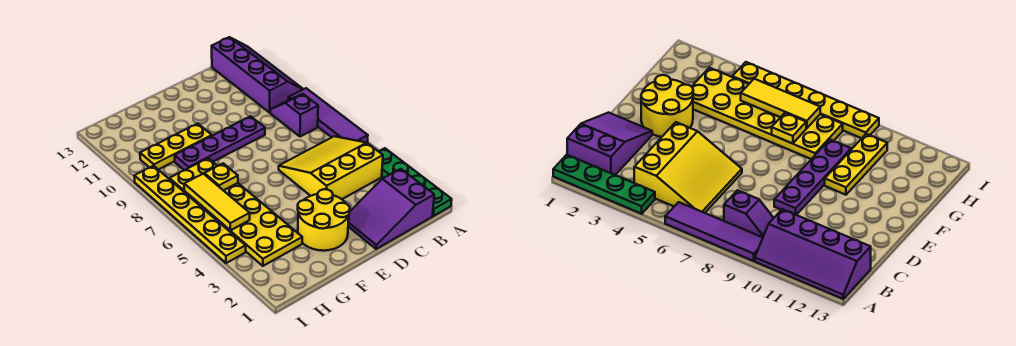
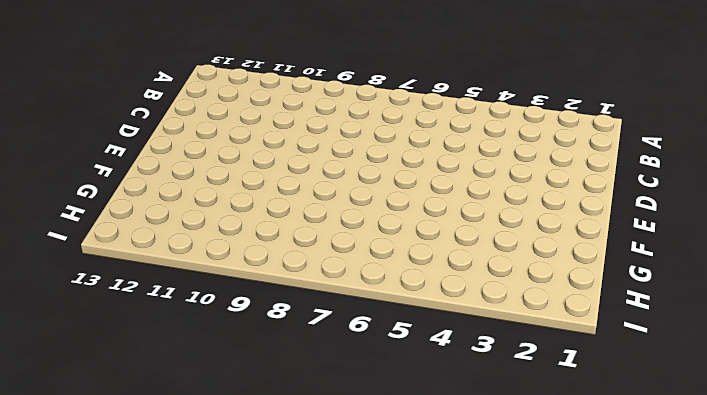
none -> green 1x4 plate [379,148,452,216]
none -> purple 1x4 tile [289,88,368,143]
none -> purple 2x4 slope [212,37,303,113]

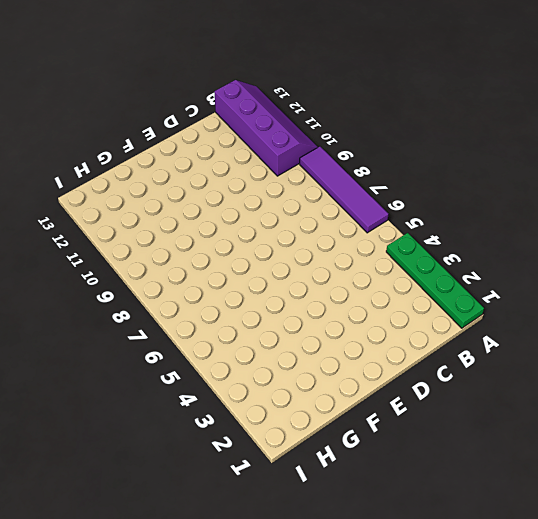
none -> purple 2x3 slope [348,169,434,249]
none -> yellow 3x3 slope [279,136,383,199]
none -> purple 1x2 slope [270,94,318,137]

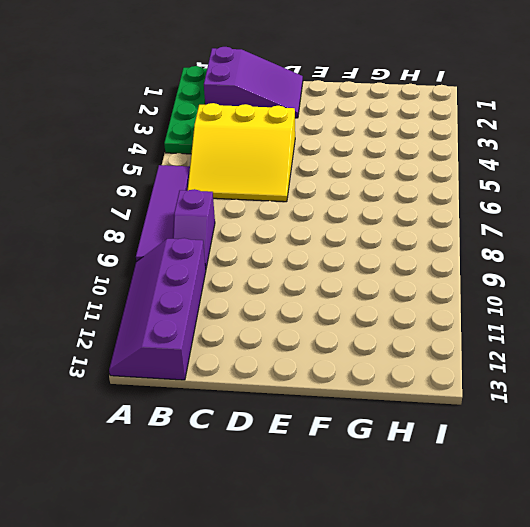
none -> purple 1x4 plate [175,116,265,170]
none -> yellow 2x2 round brick [298,189,350,251]
none -> yellow 1x3 plate [140,124,212,170]

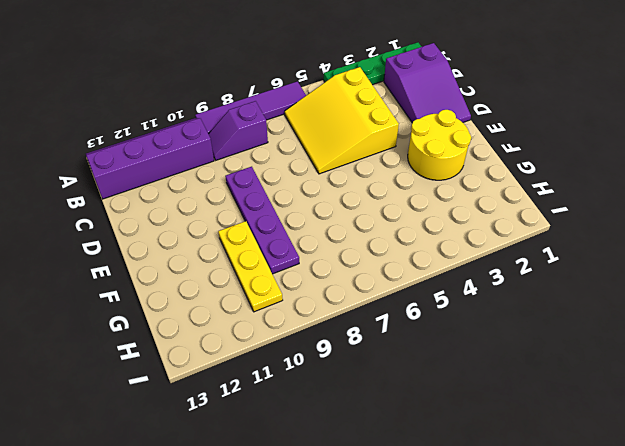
none -> yellow 2x6 plate [169,158,302,266]
none -> yellow 1x6 plate [134,166,246,263]
none -> yellow 1x1 plate [204,163,238,191]

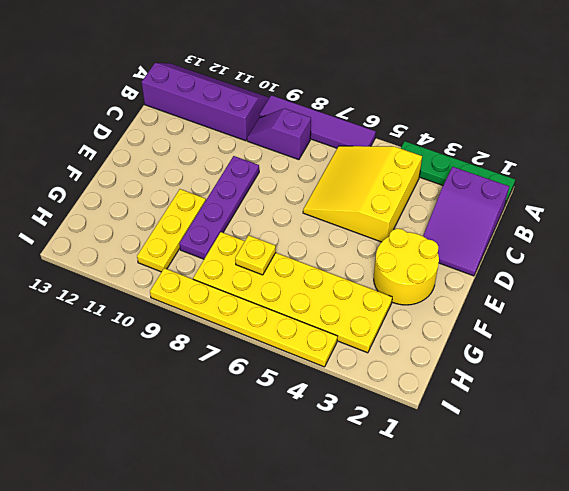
none -> yellow 1x3 tile [184,174,250,230]

